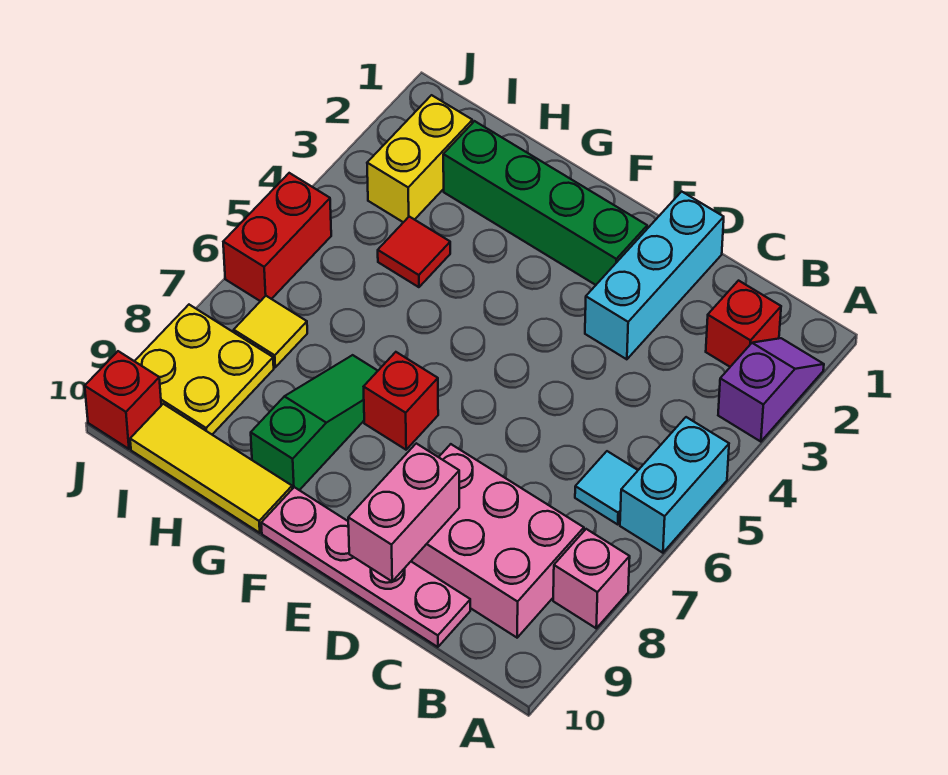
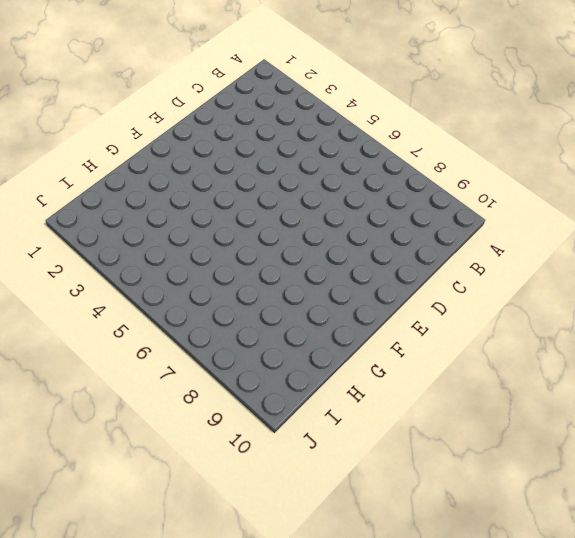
none -> purple 1x2 slope [718,338,824,442]
none -> cyan 1x2 brick [620,417,729,553]
none -> pink 1x1 brick [553,529,630,628]

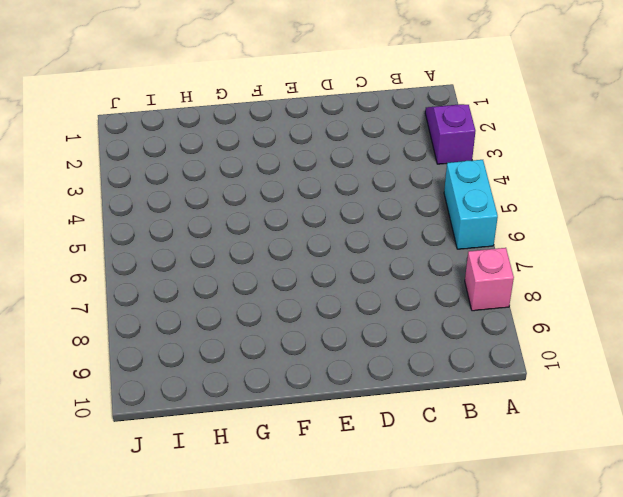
none -> red 1x1 brick [706,281,781,367]
none -> cyan 1x1 tile [575,451,638,525]
none -> pink 2x3 brick [411,444,584,638]

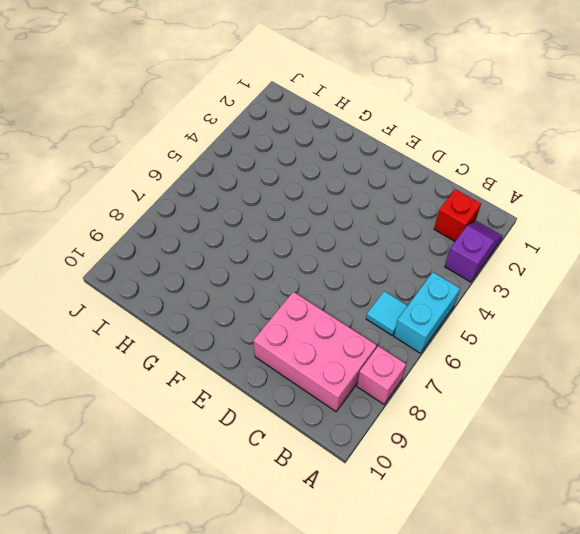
none -> pink 1x4 plate [261,487,470,647]
none -> cyan 1x3 brick [585,192,724,359]
none -> green 1x4 brick [443,121,647,285]

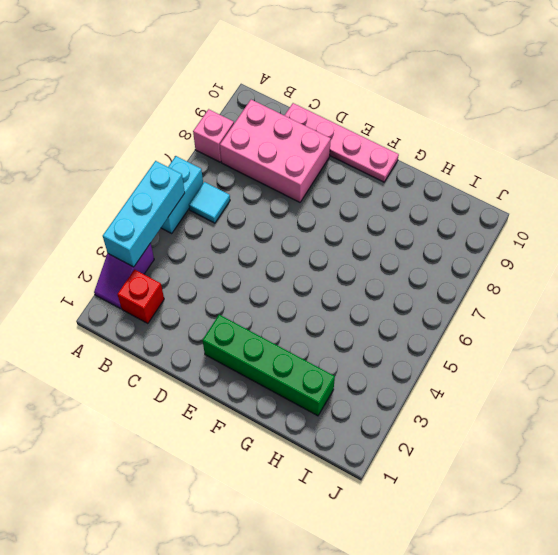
cyan 1x3 brick [103,161,185,267] -> cyan 1x3 brick moved to [585,192,724,359]
none -> red 1x1 brick [364,352,438,450]
none -> green 1x3 slope [251,355,378,490]
none -> yellow 1x3 tile [130,404,292,533]

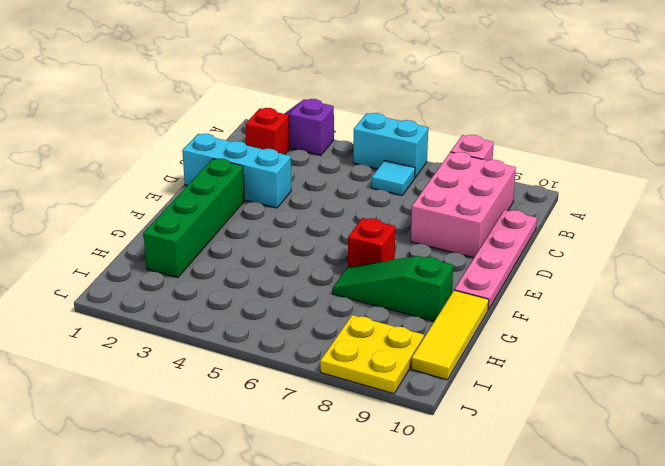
none -> red 1x1 tile [378,217,450,287]
none -> yellow 1x2 brick [367,95,472,222]
none -> yellow 1x1 tile [234,296,307,367]

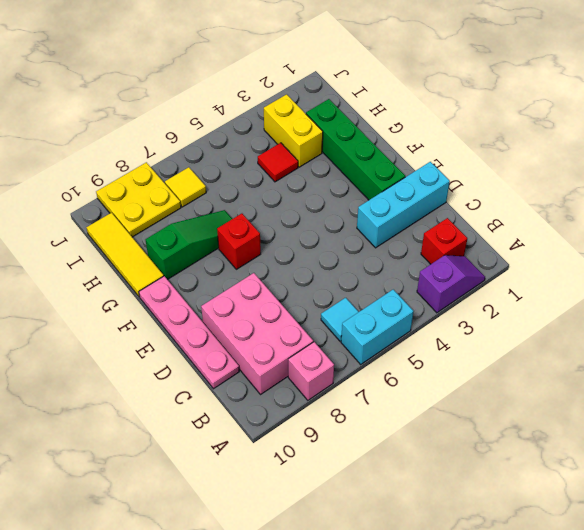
yellow 1x2 brick [264,94,323,167] -> yellow 1x2 brick turned to [367,95,472,222]
none -> red 1x2 brick [223,173,331,301]
none -> red 1x1 brick [85,351,161,449]
none -> pink 1x2 brick [348,443,459,581]

